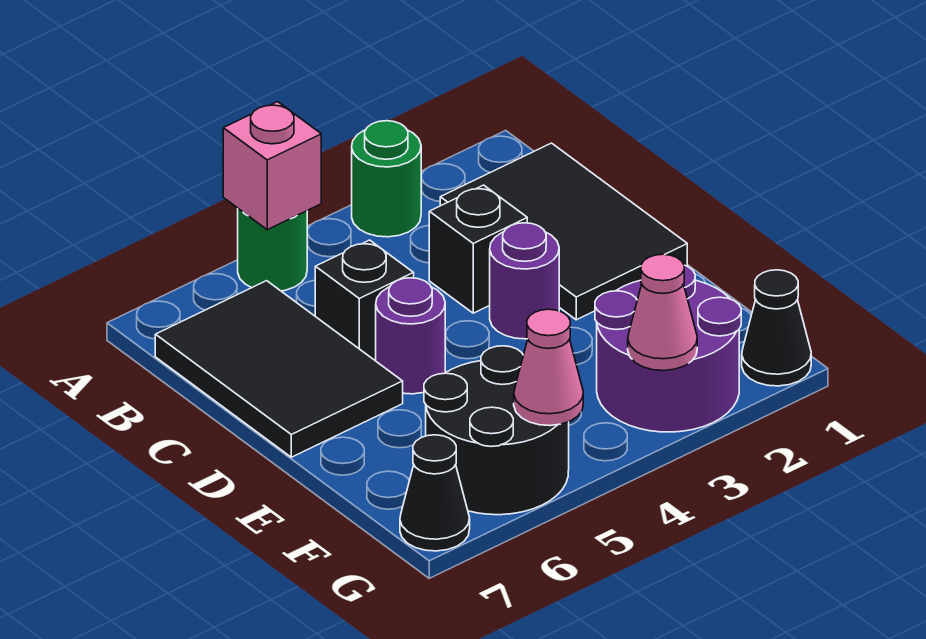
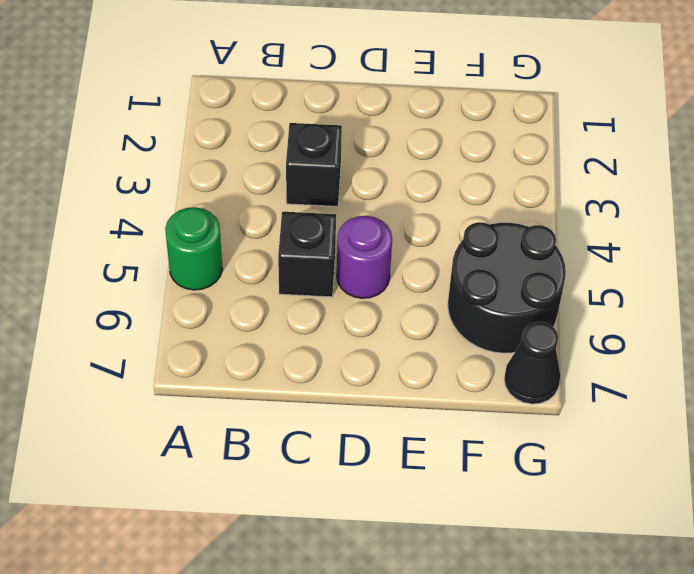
none -> green 1x1 round brick [352,121,421,237]
none -> black 2x3 tile [440,143,687,320]
none -> black 2x3 tile [155,281,403,457]

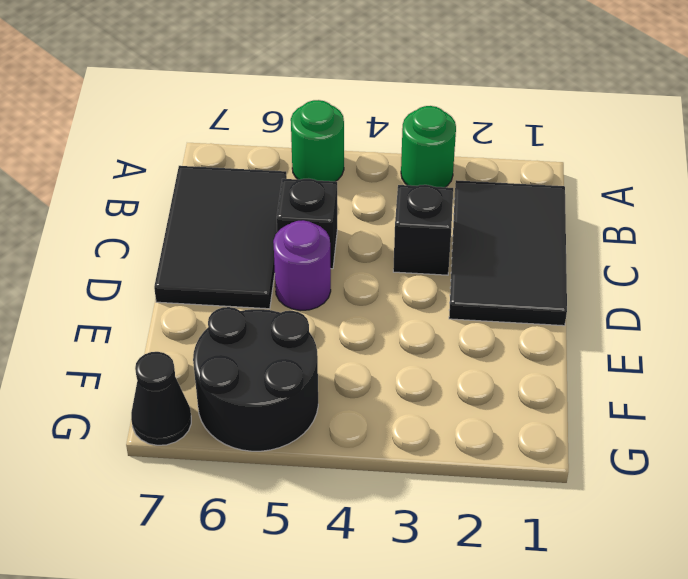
none -> purple 1x1 round brick [490,223,559,339]
none -> purple 2x2 round brick [595,265,741,432]
none -> black 1x1 cone [742,270,811,386]

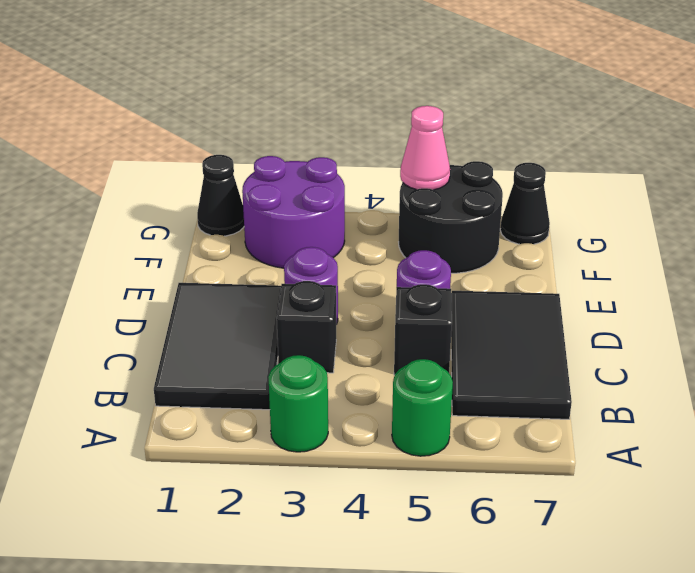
none -> pink 1x1 brick [223,102,321,230]
none -> pink 1x1 cone [628,254,697,371]

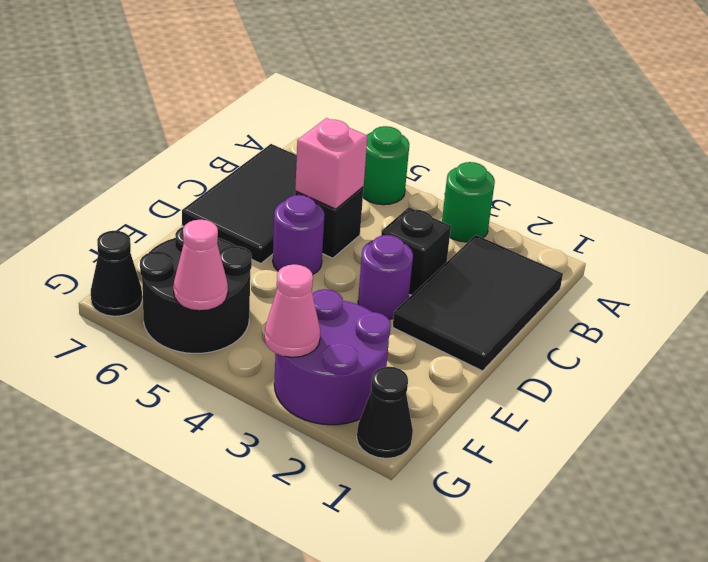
pink 1x1 brick [295,118,367,209] -> pink 1x1 brick moved to [223,102,321,230]

